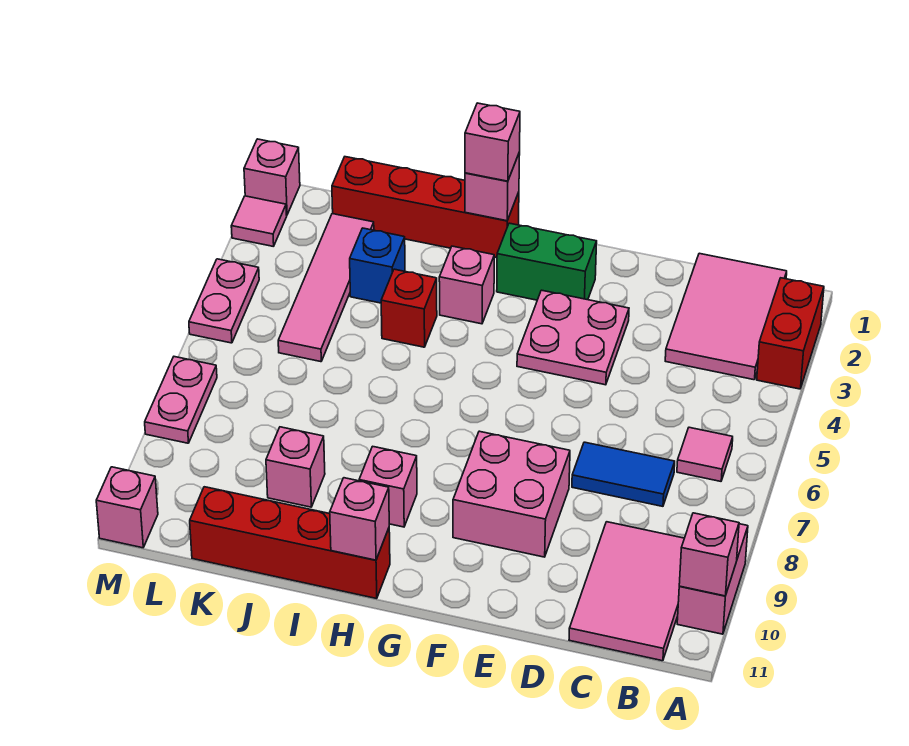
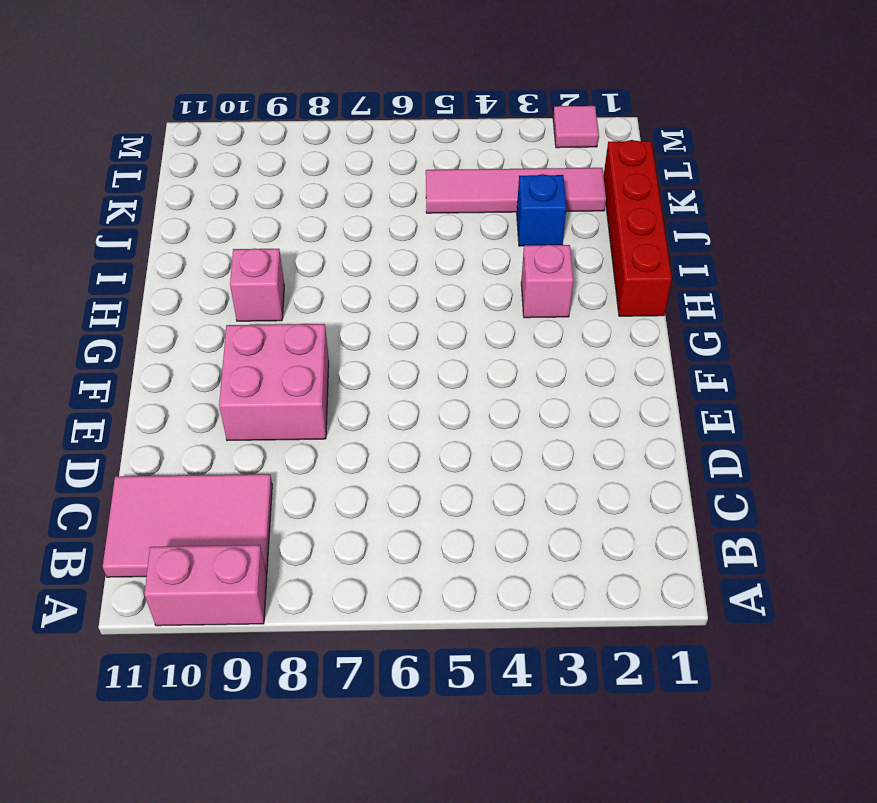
none -> red 1x2 brick [757,278,824,389]
none -> pink 2x3 tile [665,253,787,380]
none -> pink 1x1 tile [677,427,733,481]

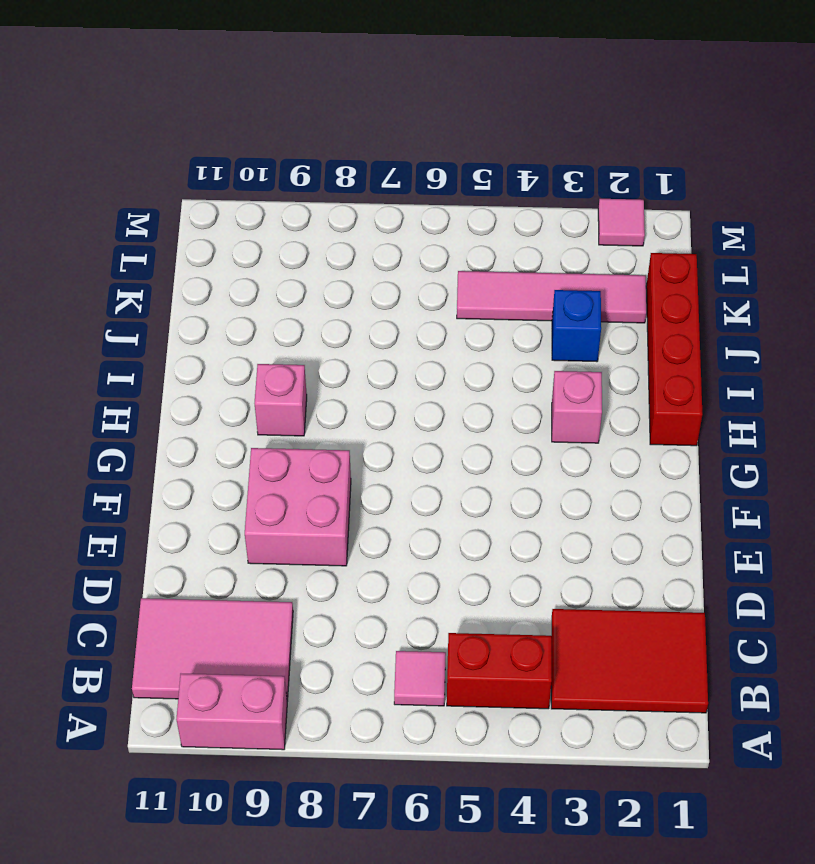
red 2x3 tile [551,609,708,713] -> pink 2x3 tile [665,253,787,380]
red 1x2 brick [447,633,552,709] -> red 1x2 brick moved to [757,278,824,389]
none -> blue 1x2 tile [572,442,675,506]
none -> pink 2x2 plate [517,290,629,385]
none -> green 1x2 brick [497,223,597,300]

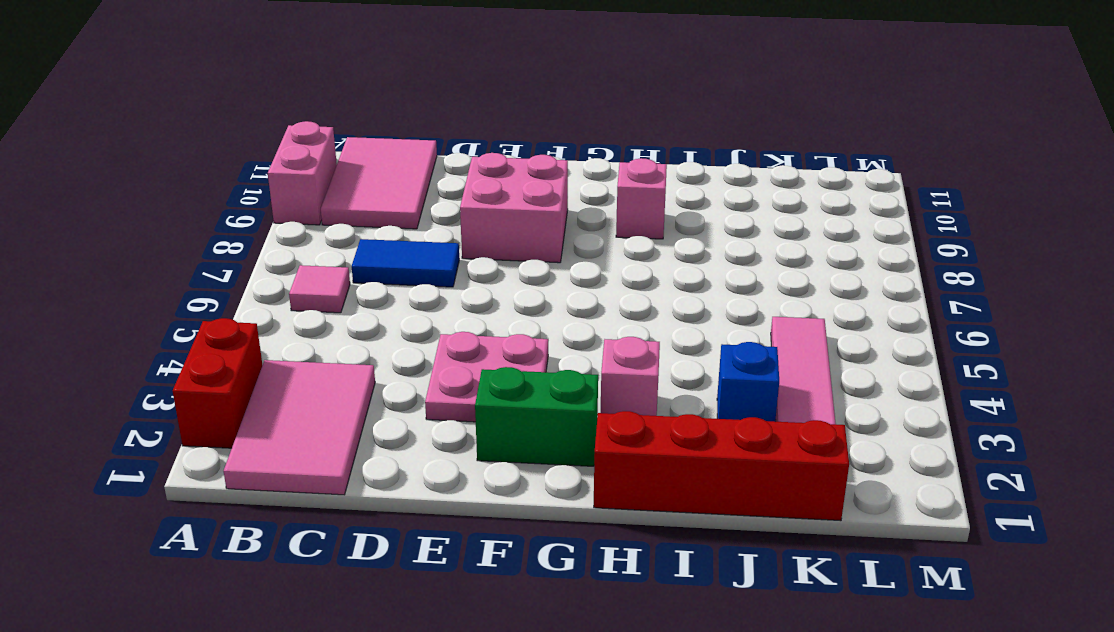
none -> red 1x4 brick [190,487,390,599]
none -> red 1x1 brick [381,269,437,347]
none -> pink 1x1 brick [266,427,325,507]

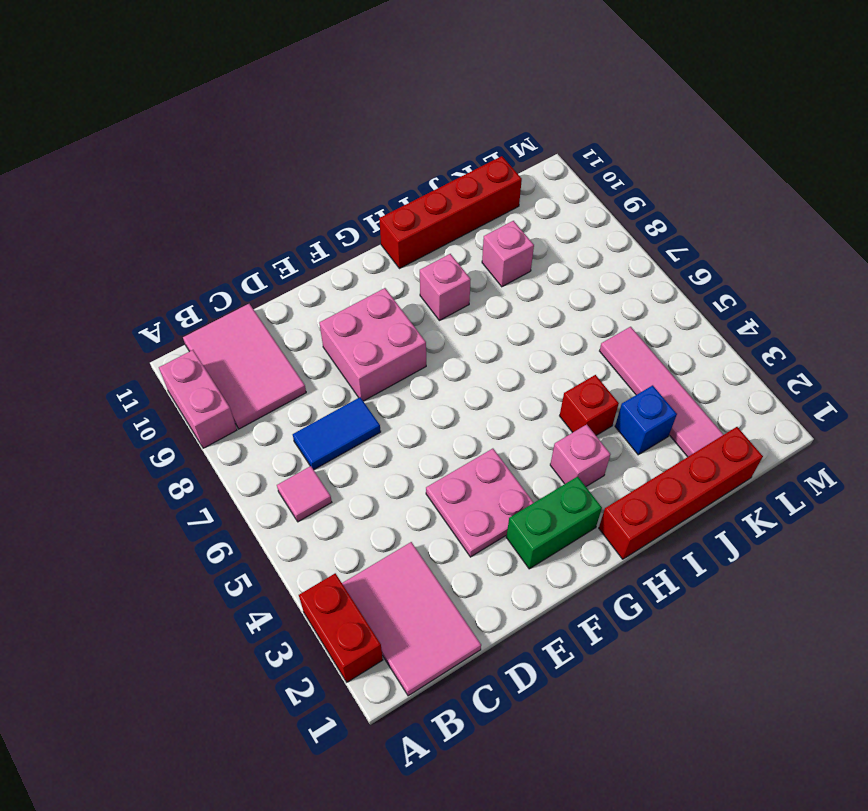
none -> pink 1x1 brick [244,139,300,215]
none -> pink 1x1 tile [231,196,287,247]
none -> pink 1x2 plate [189,259,259,343]

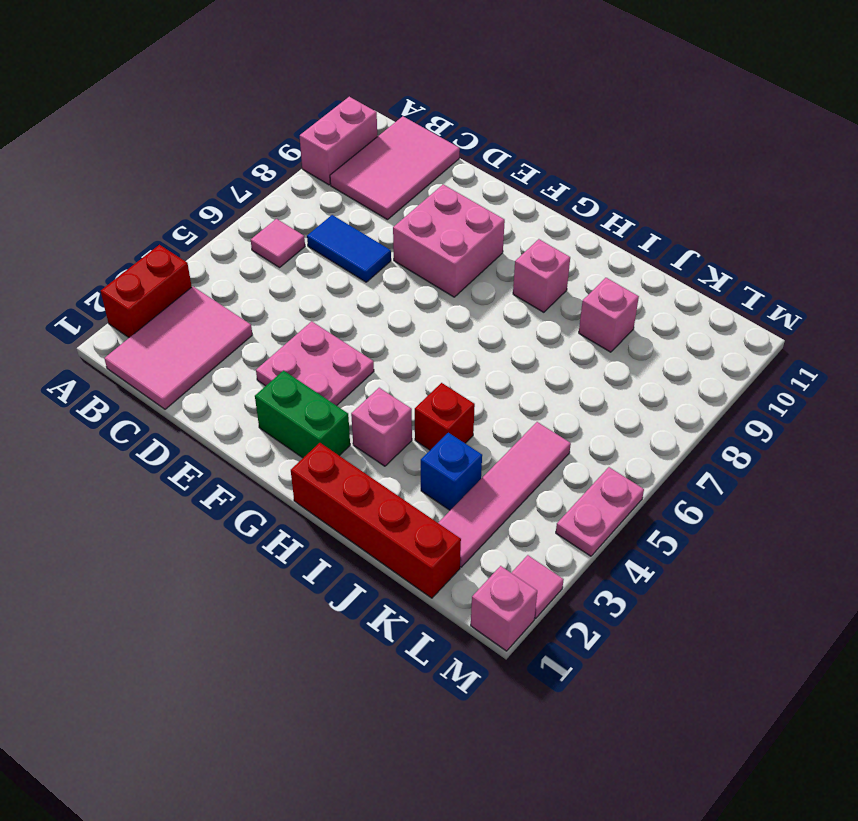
none -> red 1x4 brick [190,487,390,599]
none -> pink 1x2 plate [145,357,217,443]
none -> pink 1x1 brick [96,467,158,548]

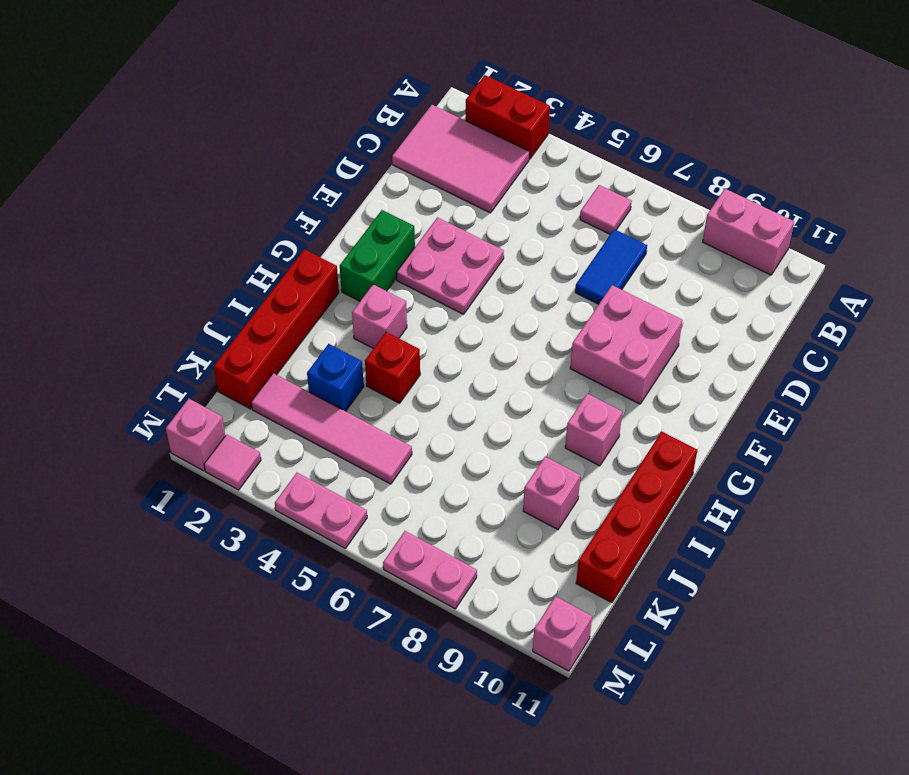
none -> pink 2x3 tile [569,522,684,661]
none -> pink 1x1 brick [679,513,739,596]
none -> pink 1x1 brick [465,152,520,221]

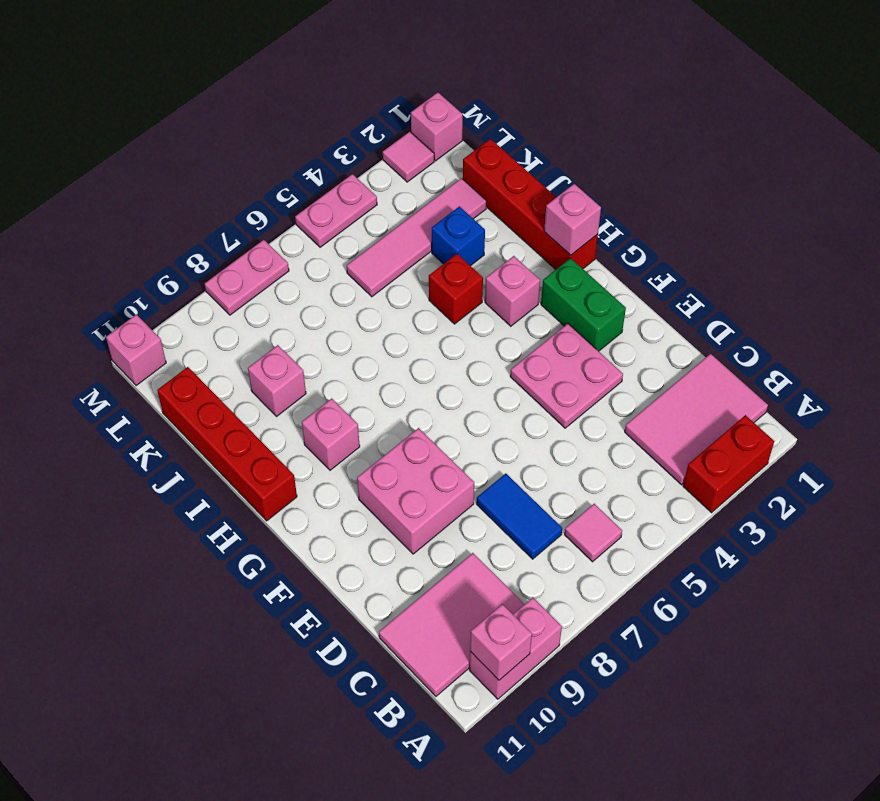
none -> pink 1x1 brick [330,478,389,560]
none -> pink 1x1 brick [465,103,520,181]

